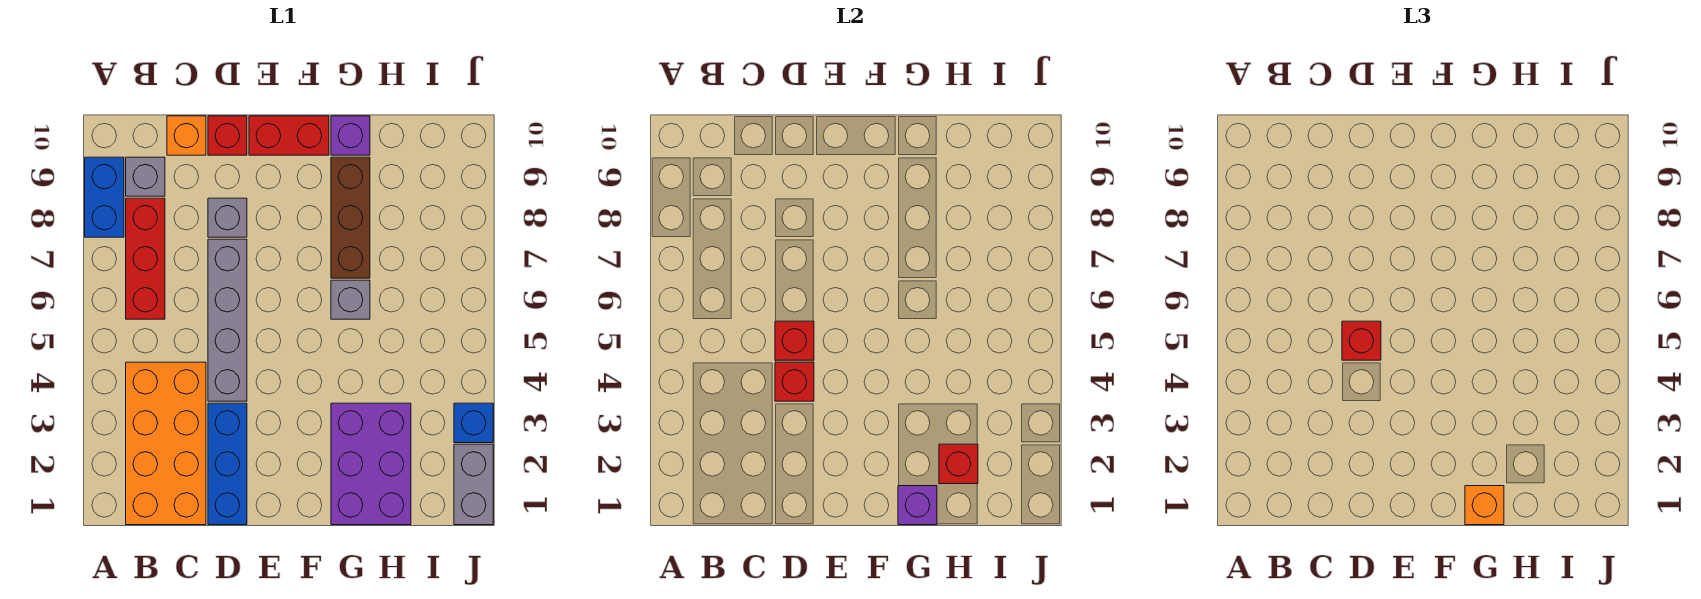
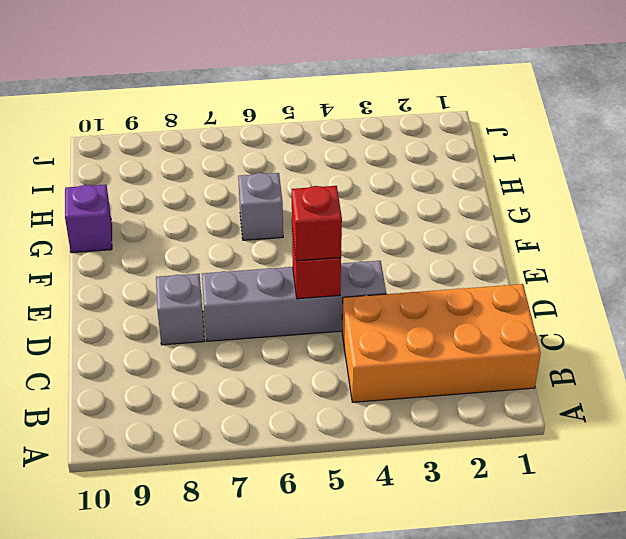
none -> blue 1x2 brick [85,157,124,237]
none -> red 1x3 brick [126,198,165,319]
none -> grey 1x1 brick [126,157,165,196]

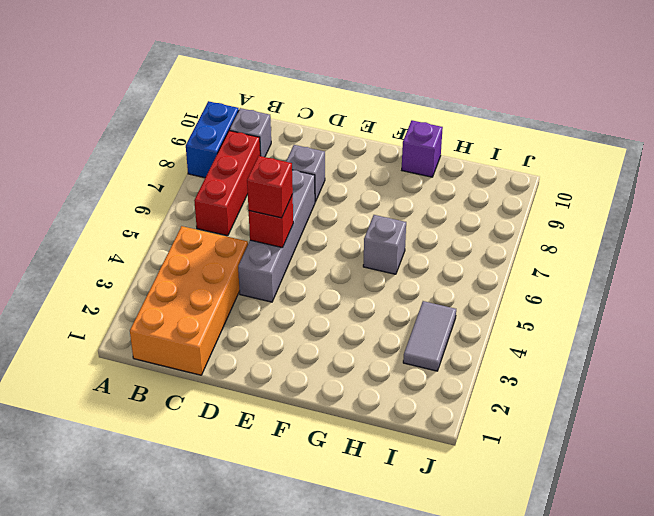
grey 1x2 tile [403,301,456,371] -> none
none -> orange 1x1 brick [167,116,206,155]
none -> blue 1x3 brick [208,403,247,525]
none -> red 1x1 brick [208,116,247,155]

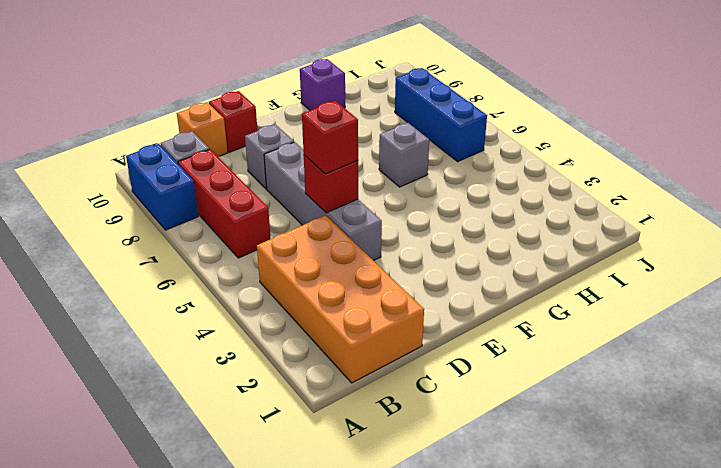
blue 1x3 brick [395,68,487,161] -> blue 1x3 brick moved to [208,403,247,525]
none -> red 1x2 brick [249,116,329,155]
none -> purple 2x3 brick [331,403,411,525]
none -> brown 1x3 brick [331,157,370,278]

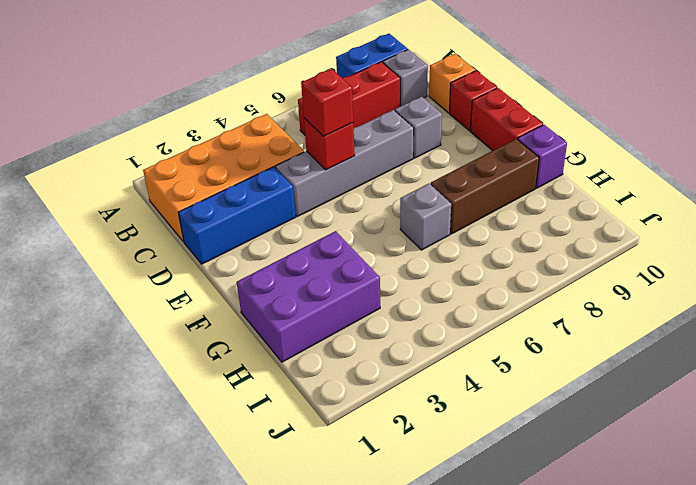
none -> grey 1x2 brick [454,444,493,525]
none -> blue 1x1 brick [454,403,493,443]
none -> red 1x1 brick [775,362,814,401]

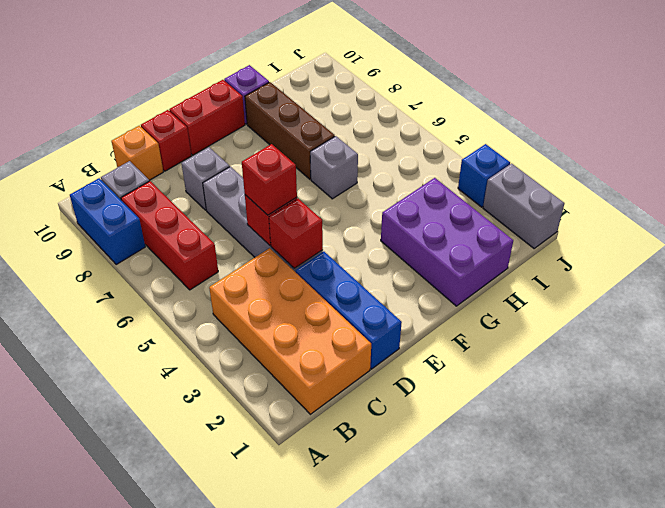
none -> purple 1x1 brick [898,486,937,525]
none -> red 1x1 brick [939,444,978,484]
none -> orange 1x1 brick [1465,486,1504,525]

